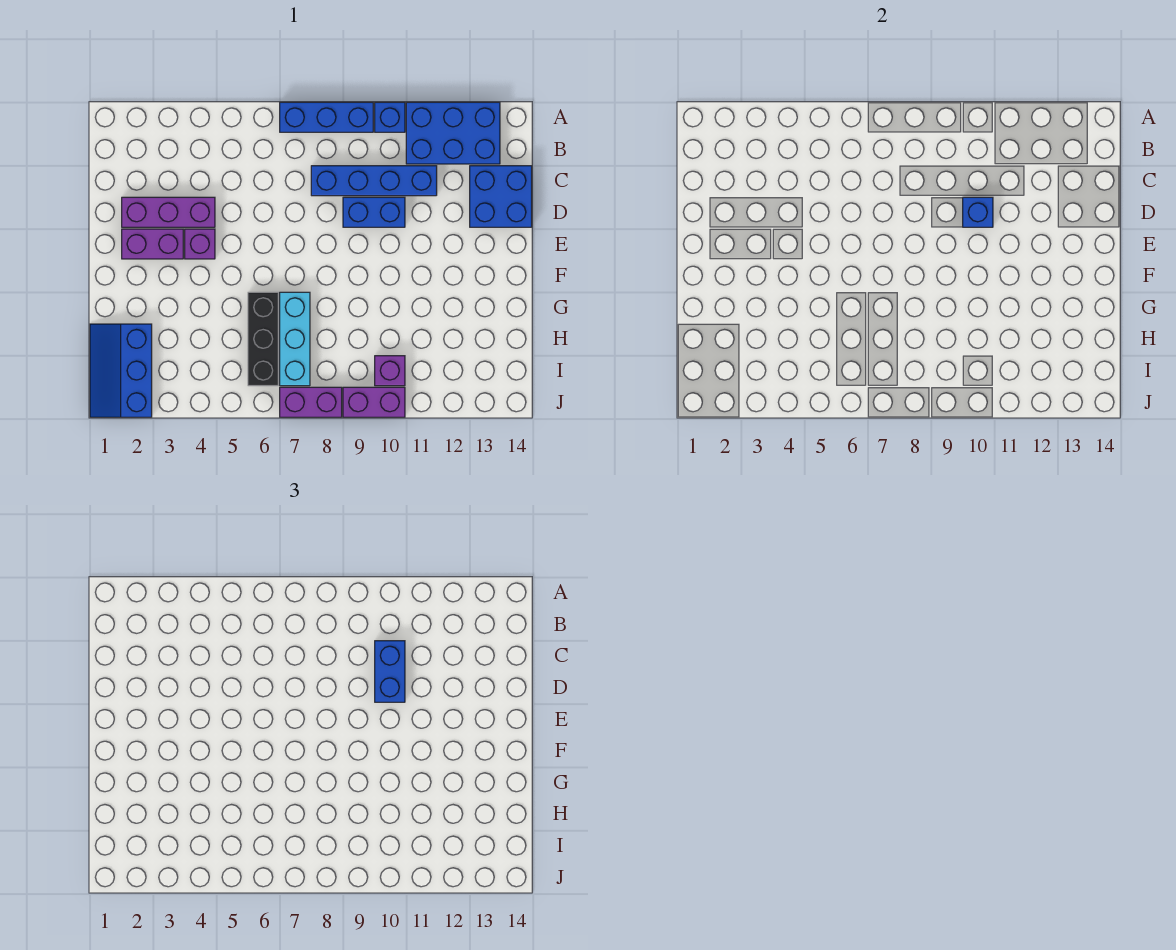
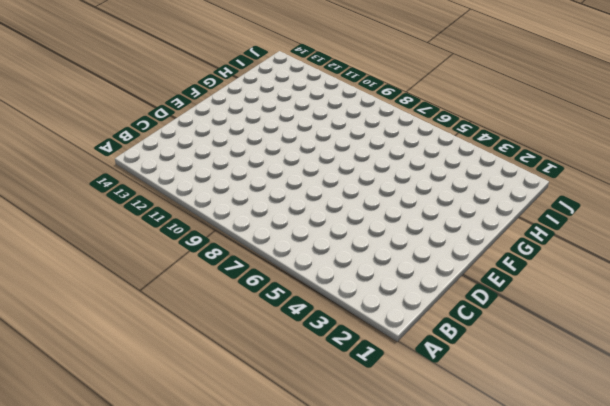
none -> blue 1x3 brick [280,102,373,132]
none -> blue 1x1 brick [375,102,405,132]
none -> blue 2x3 brick [406,102,500,164]

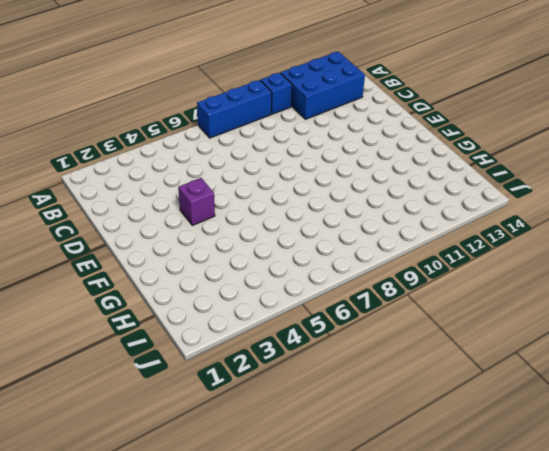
none -> blue 1x4 brick [311,166,437,196]
none -> blue 2x2 brick [470,166,532,227]
none -> purple 1x3 brick [122,197,215,227]

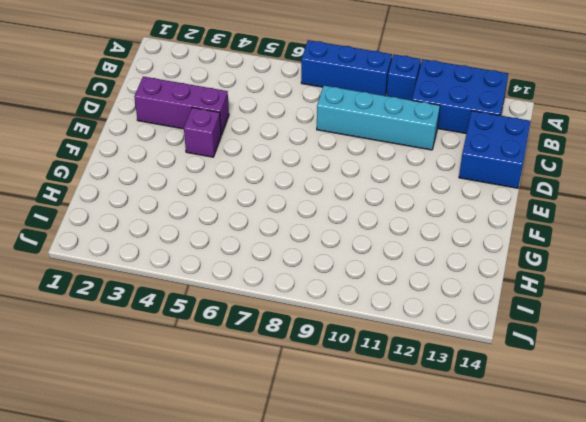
cyan 1x4 brick [317,86,440,150] -> blue 1x4 brick [311,166,437,196]
none -> blue 1x2 brick [343,197,405,227]
none -> purple 1x2 brick [122,229,183,259]
none -> black 1x3 brick [248,292,278,386]

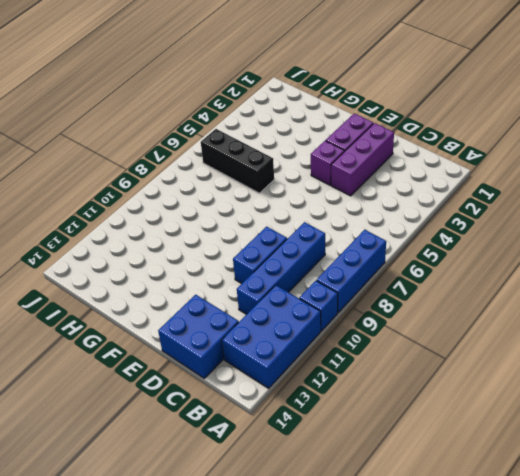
none -> cyan 1x3 brick [280,292,310,386]
none -> blue 2x3 slope [90,324,152,417]
none -> purple 1x1 brick [375,356,405,386]

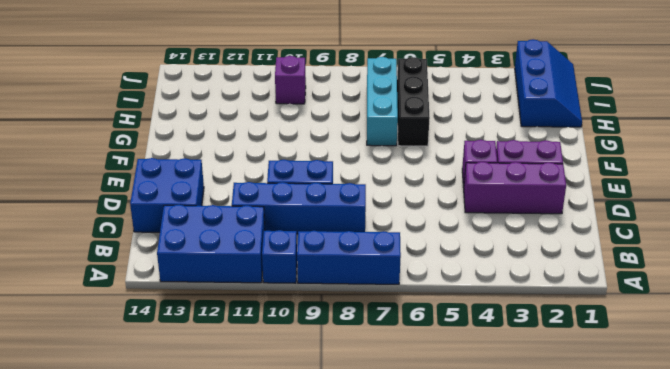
none -> purple 1x2 brick [280,387,342,417]
none -> purple 1x2 brick [343,387,405,417]
none -> blue 1x1 brick [963,197,993,227]

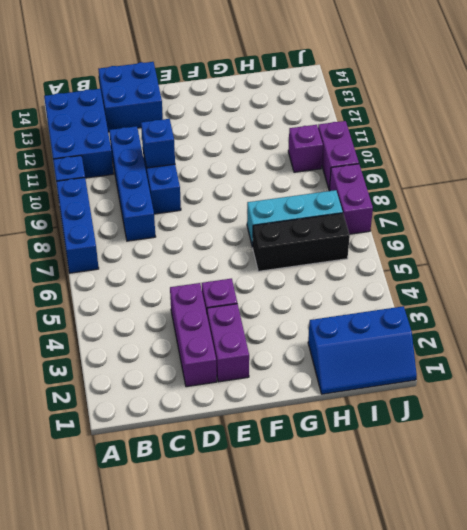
none -> blue 1x2 brick [375,641,405,702]

